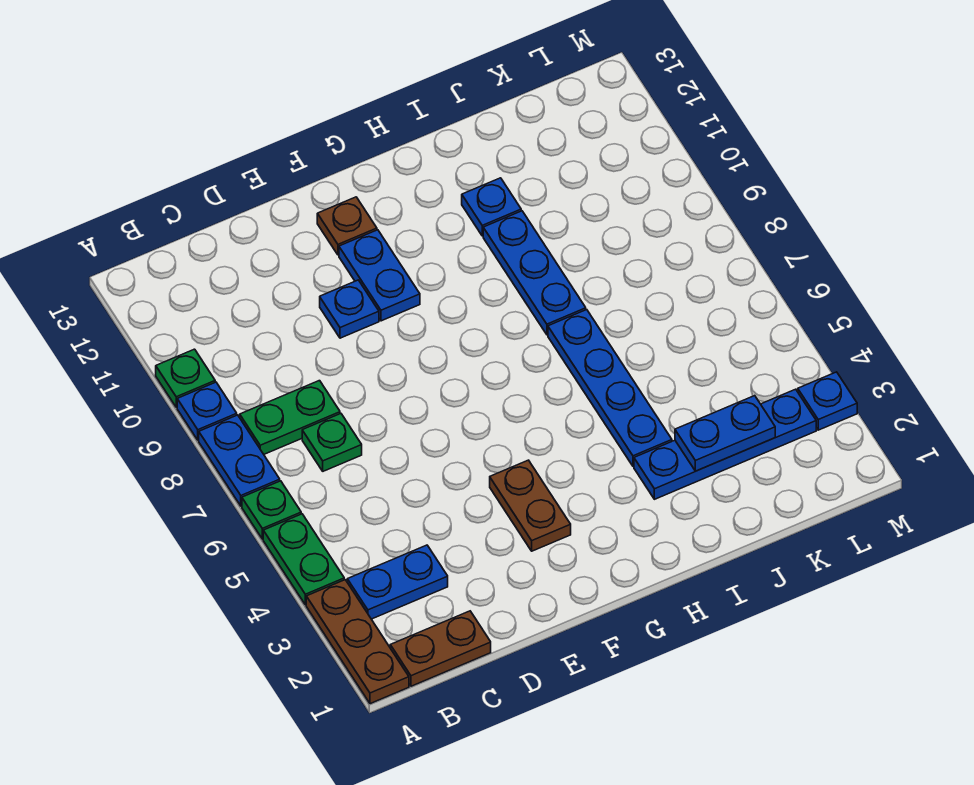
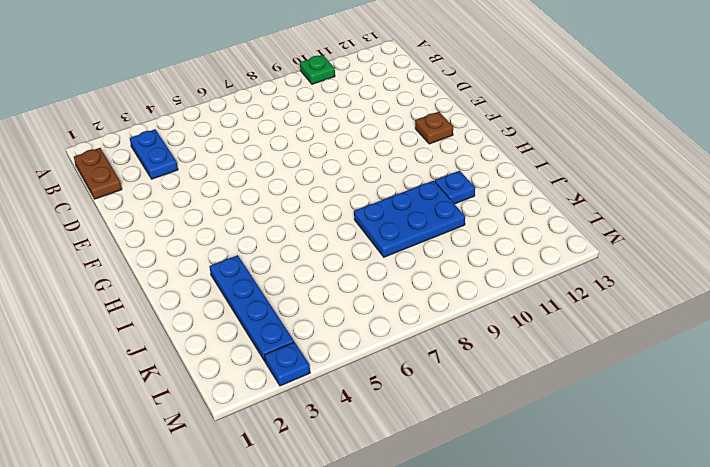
blue 2x3 plate [354,181,465,257] -> blue 1x3 plate [483,211,586,335]
none -> brown 1x3 plate [306,580,409,704]
none -> green 1x2 plate [263,514,344,605]
none -> green 1x1 plate [242,481,301,539]

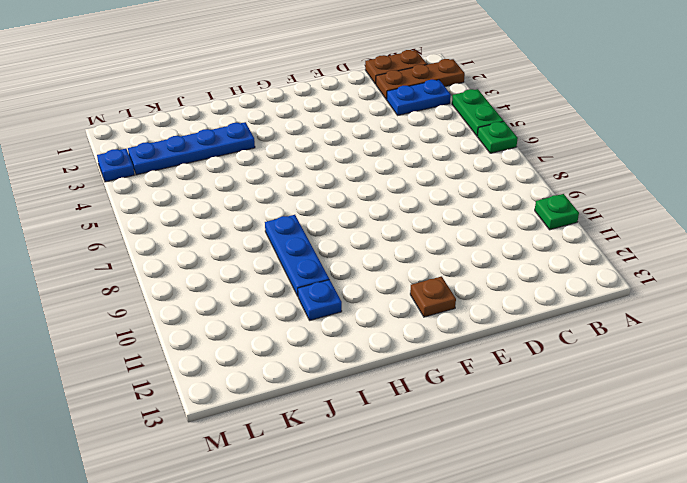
brown 1x3 plate [376,59,465,99] -> brown 1x3 plate turned to [306,580,409,704]
none -> blue 1x2 plate [199,415,280,506]
none -> blue 1x1 plate [177,382,237,440]
none -> green 1x2 plate [240,381,340,454]

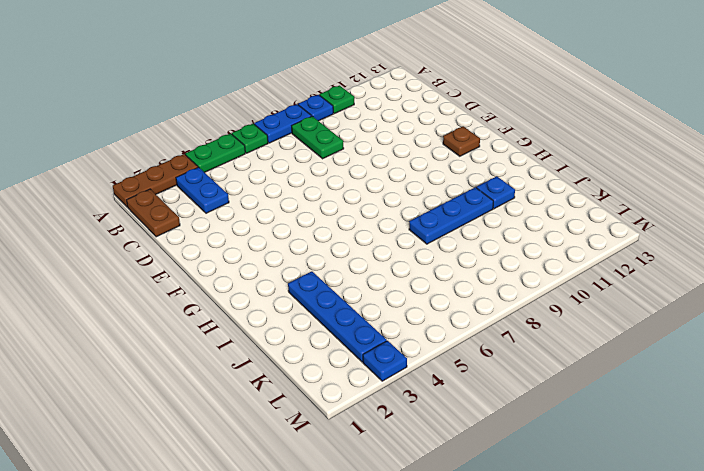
none -> green 1x1 plate [302,414,362,471]
none -> blue 1x1 plate [320,280,379,338]
none -> brown 1x2 plate [490,460,571,551]

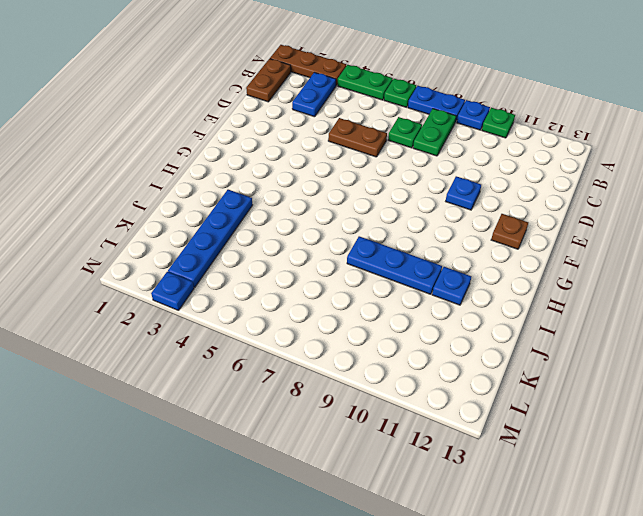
brown 1x2 plate [328,118,387,157] -> brown 1x2 plate moved to [490,460,571,551]
none -> blue 1x2 plate [339,230,420,321]
none -> blue 1x4 plate [548,310,672,466]
none -> blue 1x2 plate [675,396,775,471]

